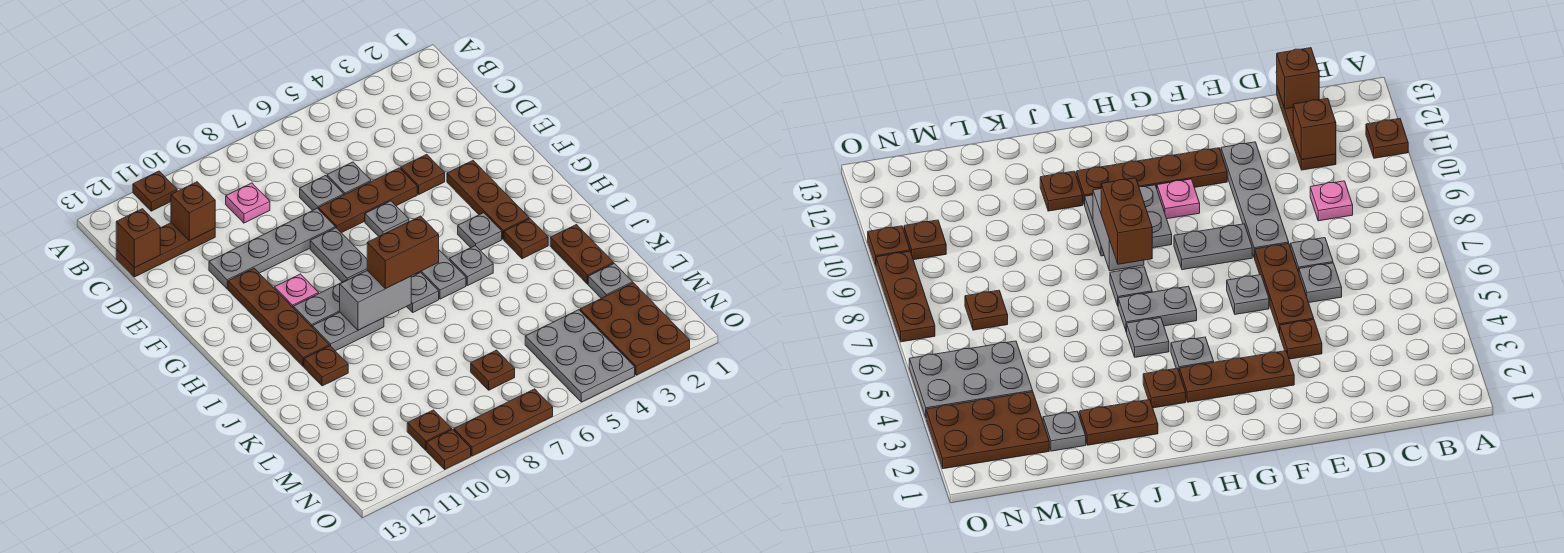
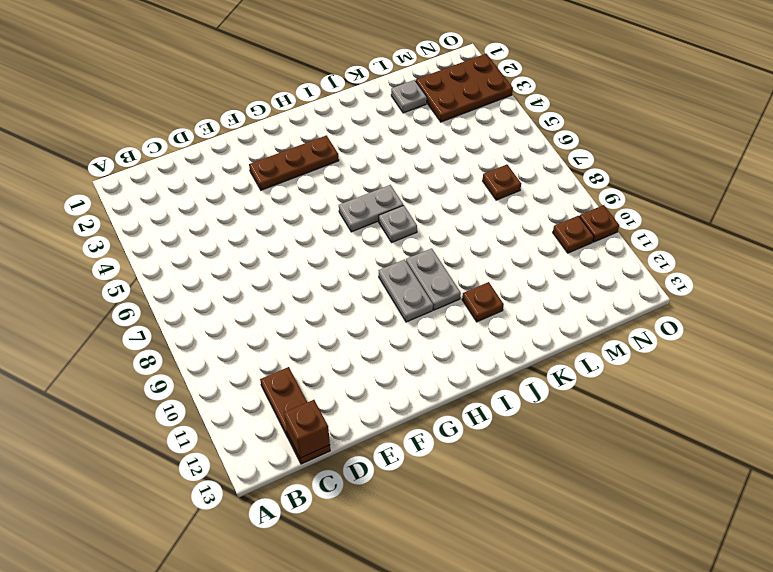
none -> brown 1x1 plate [133,171,177,211]
none -> pink 1x1 plate [226,183,270,223]
none -> grey 1x1 plate [327,162,371,195]
none -> grey 1x1 plate [300,176,344,210]

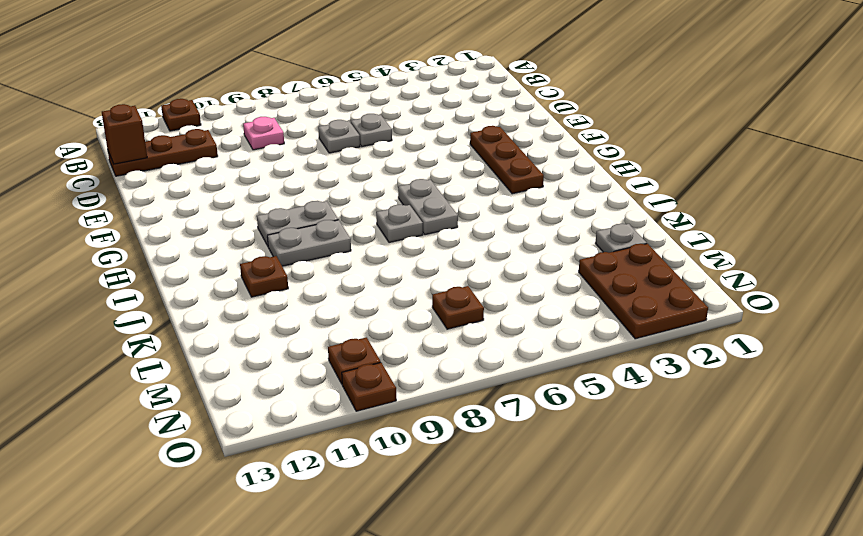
none -> brown 1x1 plate [401,154,445,194]
none -> brown 1x3 plate [319,168,417,233]
none -> grey 1x4 plate [209,208,335,289]
none -> grey 1x1 plate [365,201,409,236]

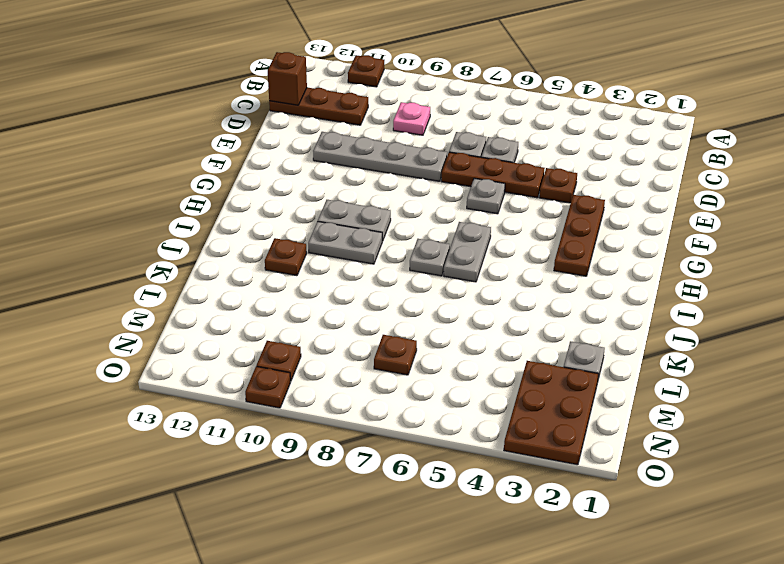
none -> grey 1x2 plate [310,228,367,282]
none -> brown 1x4 plate [228,268,329,367]
none -> pink 1x1 plate [274,274,319,307]
none -> grey 1x1 plate [458,213,502,251]

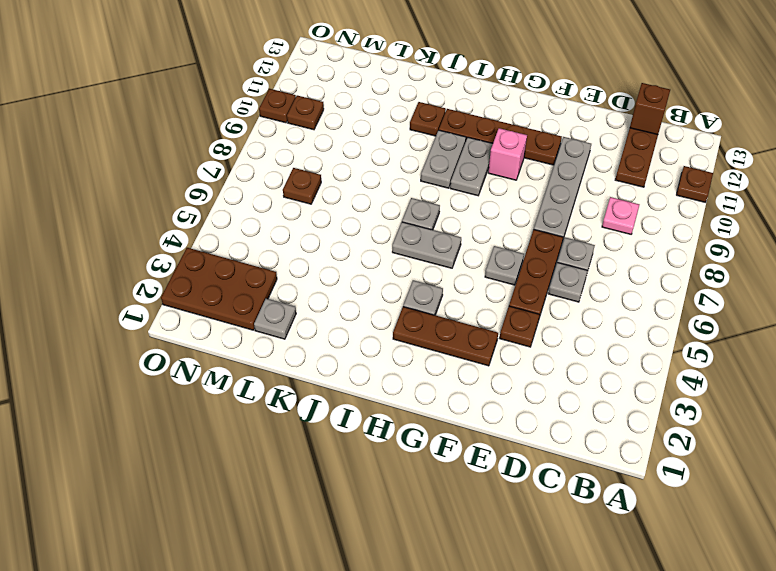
pink 1x1 brick [488,128,527,180] -> pink 1x1 plate [274,274,319,307]
none -> grey 1x2 plate [310,228,367,282]
none -> brown 1x1 plate [504,219,548,259]
none -> grey 1x1 plate [449,246,493,286]
none -> brown 1x2 plate [550,225,614,284]

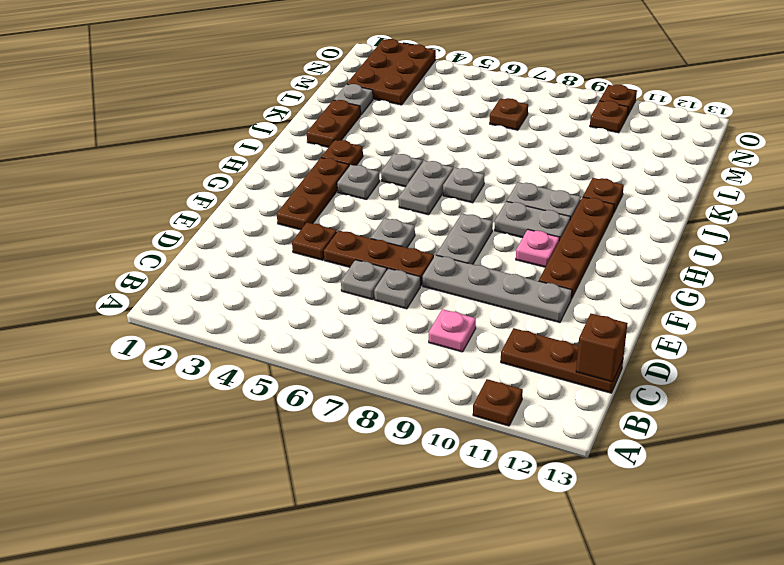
none -> grey 2x3 plate [525,310,635,402]
none -> brown 1x3 plate [454,389,553,456]
none -> brown 1x1 brick [171,182,215,241]
none -> grey 1x2 brick [340,271,411,330]

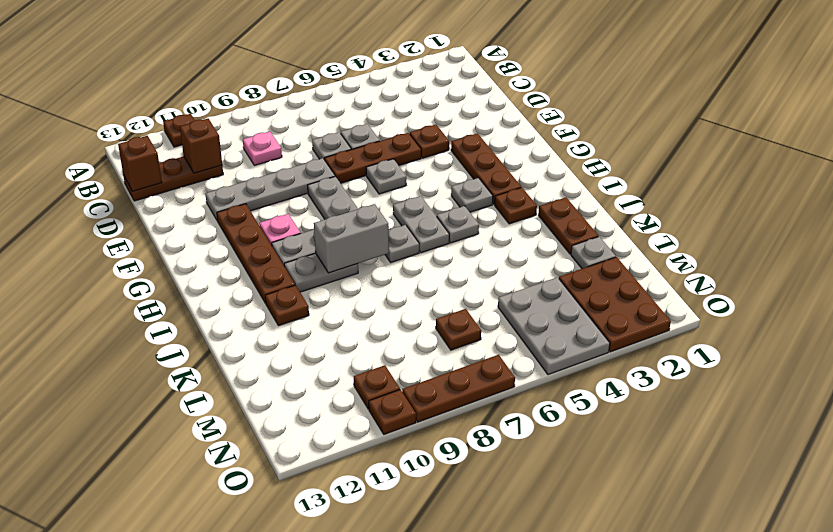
none -> brown 1x2 brick [367,216,439,289]

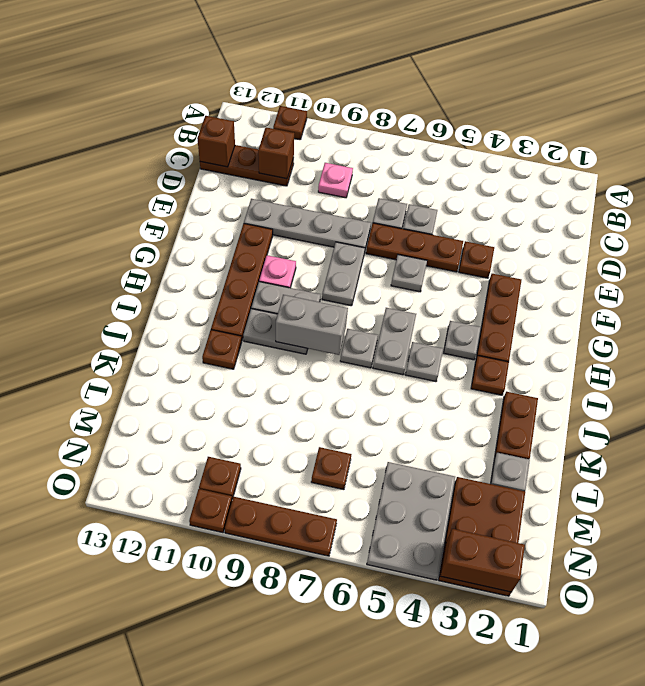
brown 1x2 brick [440,529,525,592] -> brown 1x2 brick moved to [367,216,439,289]

